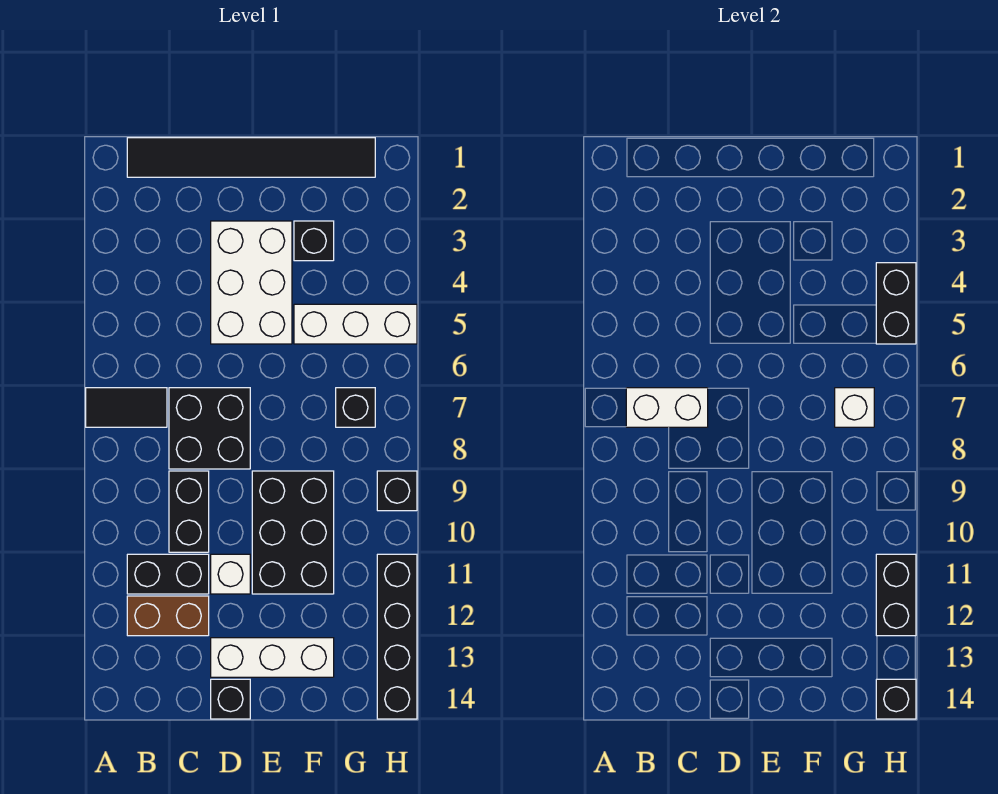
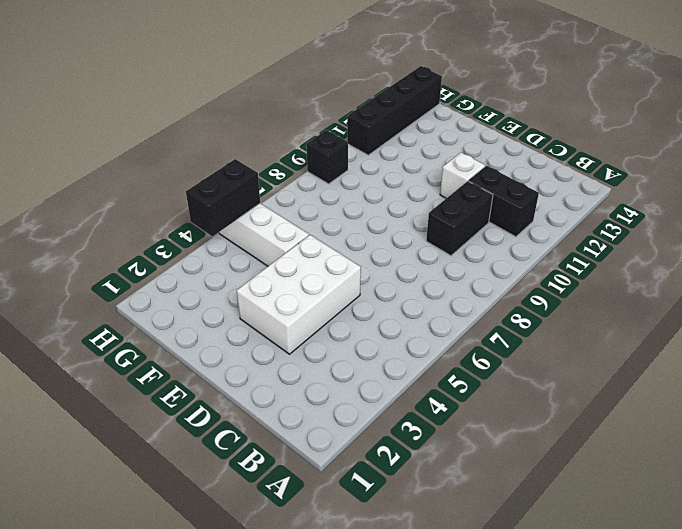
none -> black 1x2 tile [86,388,167,427]
none -> black 1x6 tile [127,138,375,177]
none -> brown 1x2 brick [127,596,209,636]

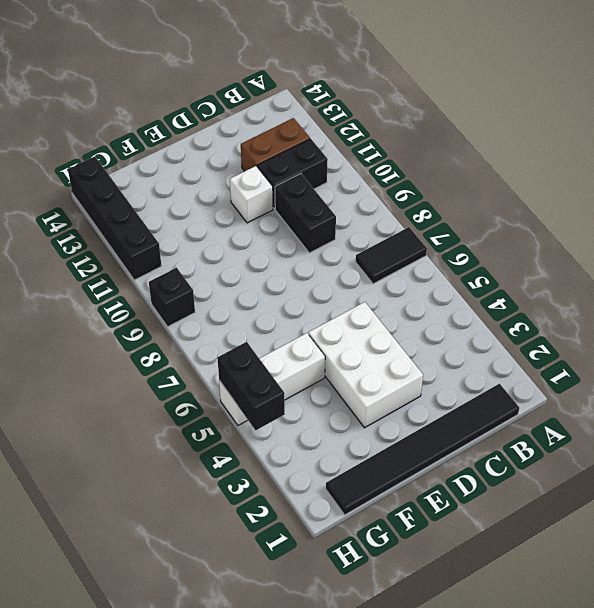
none -> black 2x2 brick [169,388,250,469]
none -> white 1x3 brick [211,638,334,677]
none -> black 1x1 brick [211,679,250,719]

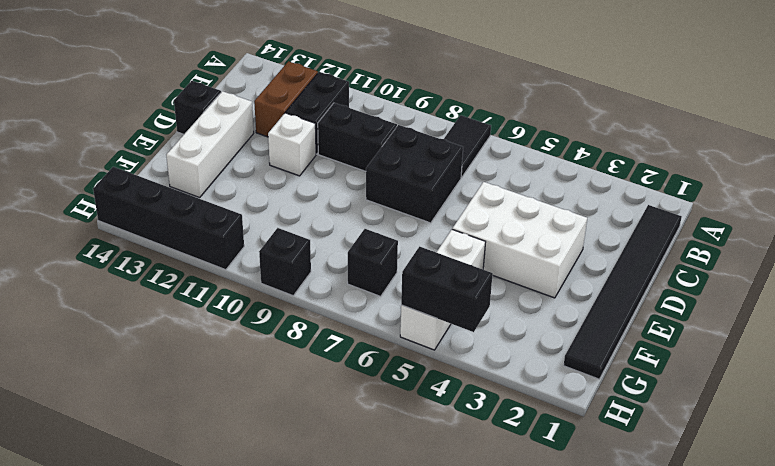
none -> black 2x3 brick [252,471,334,594]
none -> black 1x1 brick [294,221,334,261]
none -> white 1x2 brick [626,388,708,427]

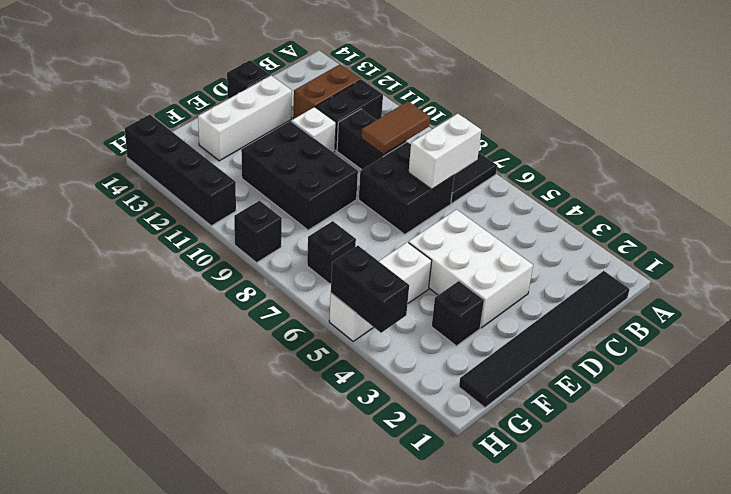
brown 1x2 tile [361,101,430,155] -> none
none -> white 1x1 brick [835,388,874,427]
none -> black 1x2 brick [876,554,916,636]
none -> black 1x1 brick [876,679,916,719]

